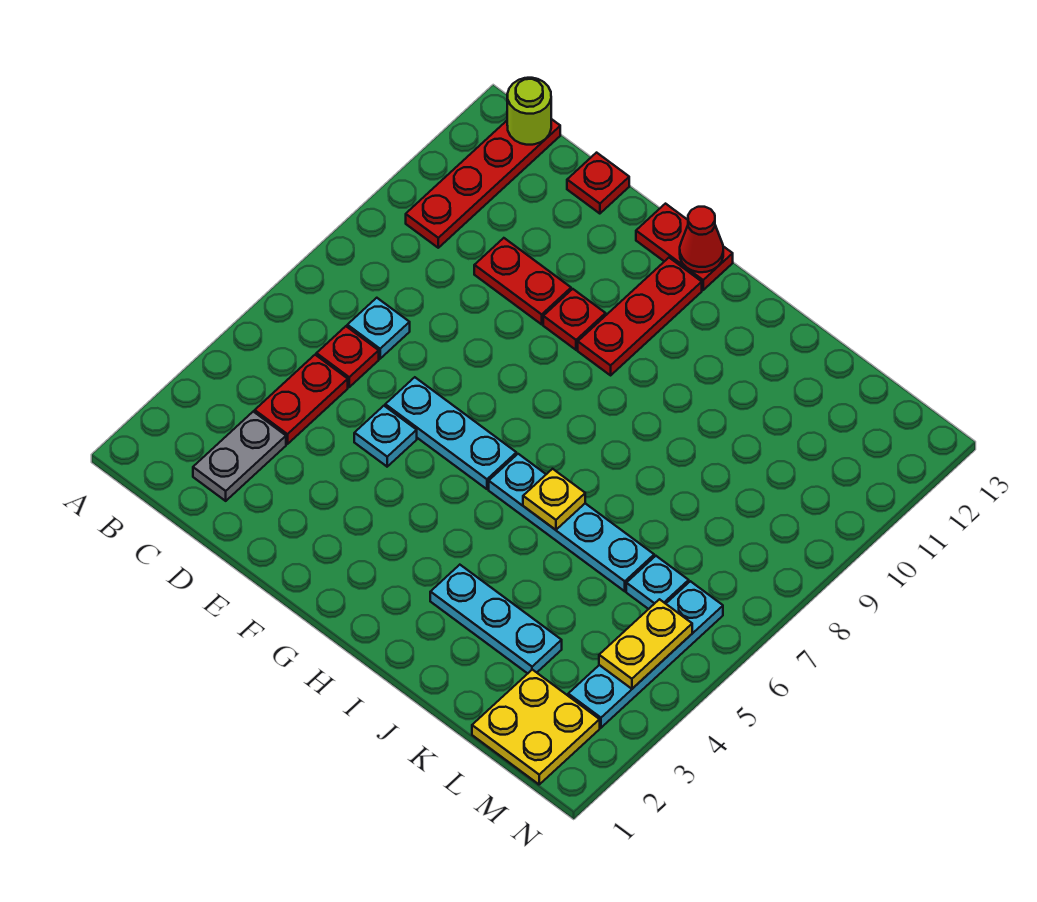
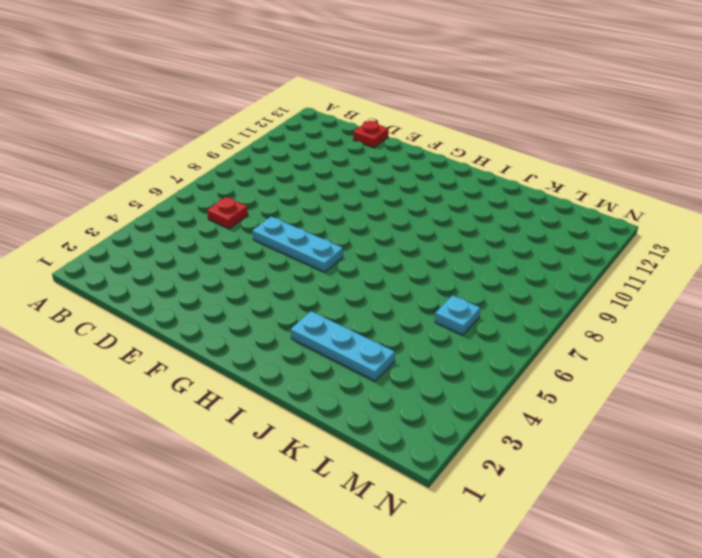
none -> red 1x4 plate [406,119,560,248]
none -> grey 1x2 plate [193,412,286,501]
none -> red 1x2 plate [255,355,348,444]

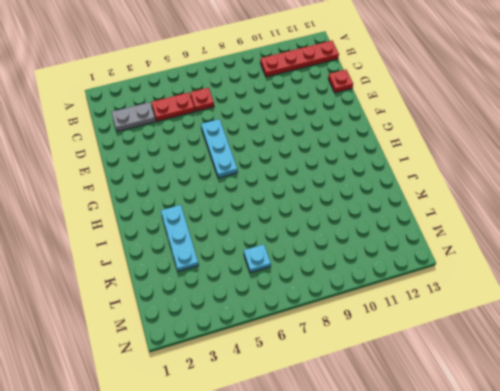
none -> cyan 1x1 plate [347,298,410,359]
none -> red 1x2 plate [474,238,571,324]
none -> cyan 1x1 plate [354,406,417,467]

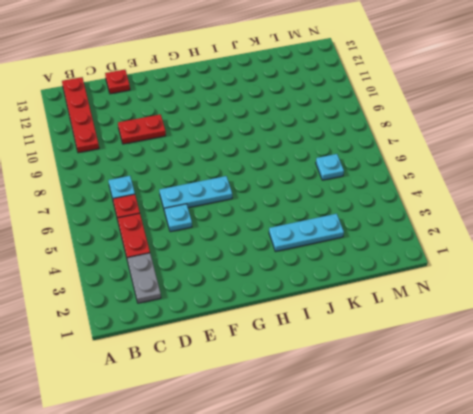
none -> red 1x1 plate [543,289,606,350]
none -> red 1x2 plate [636,204,733,290]
none -> red 1x3 plate [578,258,702,375]

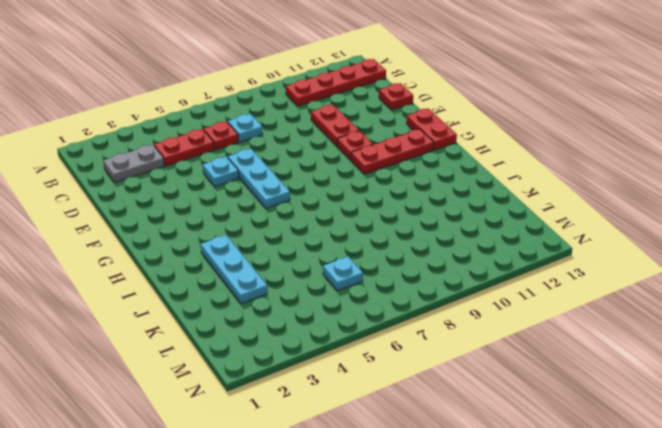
none -> cyan 1x4 plate [489,454,654,591]
none -> yellow 2x2 plate [472,670,600,784]
none -> cyan 1x4 plate [568,581,723,728]

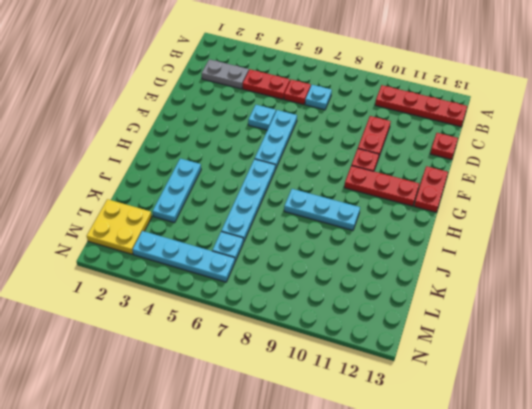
cyan 1x3 plate [284,189,360,230] -> none
none -> lime 1x1 round brick [507,78,551,145]
none -> red 1x1 cone [680,207,723,272]
none -> yellow 1x1 plate [523,469,585,530]

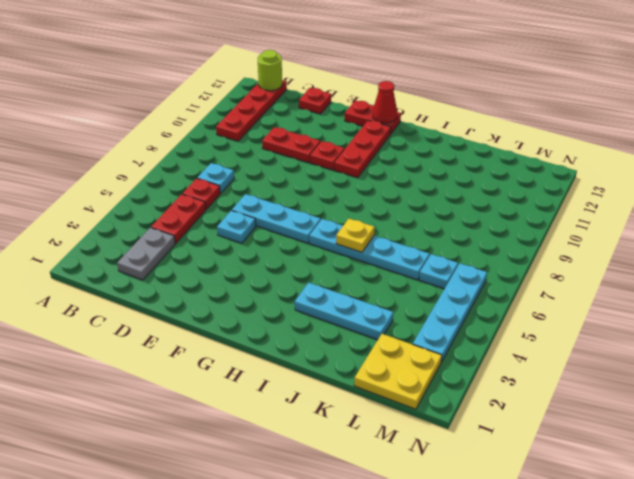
none -> yellow 1x2 plate [599,599,692,689]

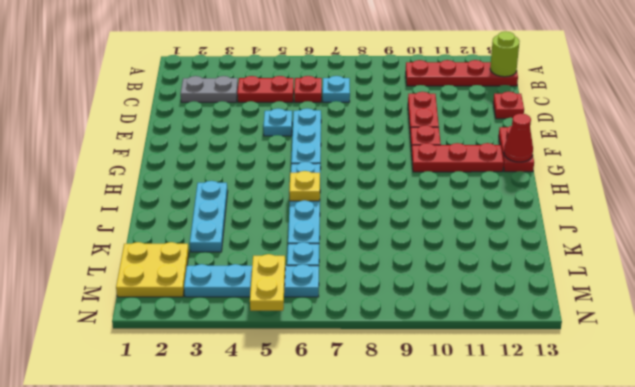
yellow 1x2 plate [250,254,285,311] -> yellow 1x2 plate turned to [599,599,692,689]

